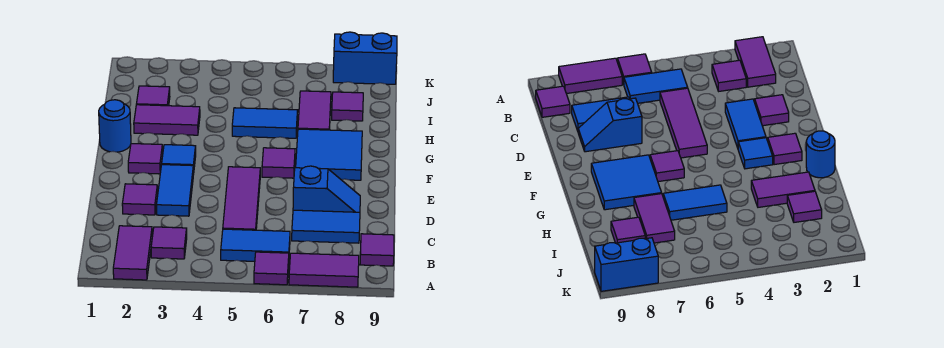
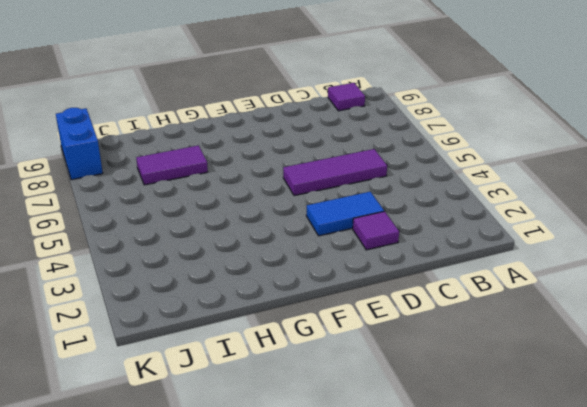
none -> purple 1x2 tile [113,226,152,280]
none -> purple 1x1 tile [254,252,289,285]
none -> purple 1x2 tile [289,253,359,287]

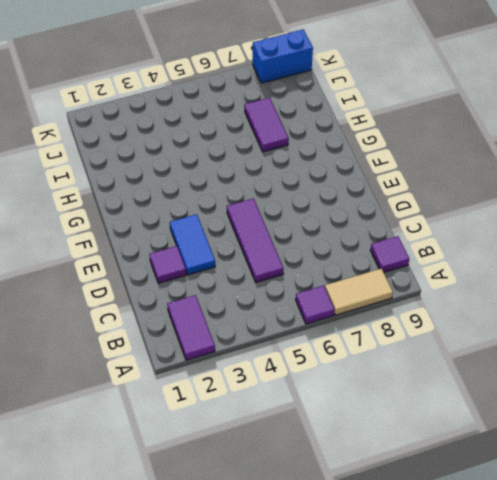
tan 1x2 tile [325,269,393,315] -> purple 1x2 tile [289,253,359,287]
none -> purple 1x1 tile [151,227,187,259]
none -> blue 1x2 tile [221,229,290,261]
none -> blue 1x2 tile [292,210,360,243]

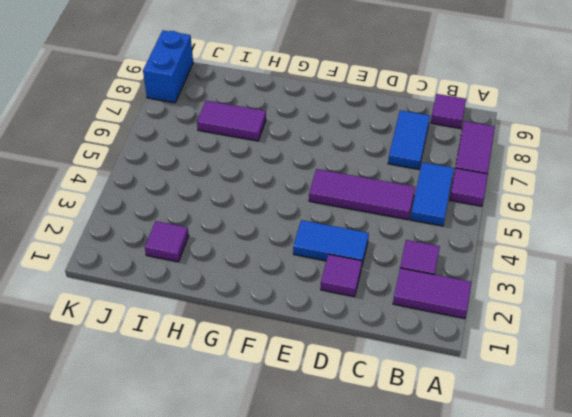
none -> blue 1x2 slope [293,166,360,212]
none -> purple 1x1 tile [128,144,163,174]
none -> blue 1x1 tile [162,145,196,175]

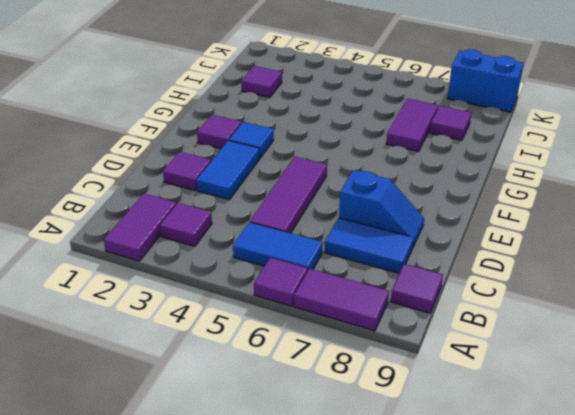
none -> purple 1x1 tile [262,148,295,178]
none -> blue 2x2 tile [296,129,362,180]
none -> blue 1x1 round brick [99,100,131,152]

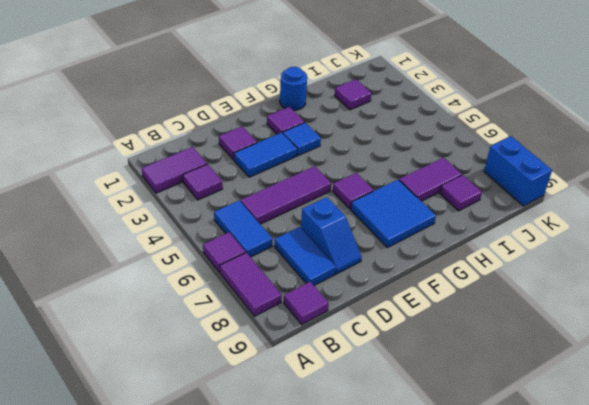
none -> purple 1x2 tile [134,105,200,135]
none -> blue 1x2 tile [232,108,298,138]

